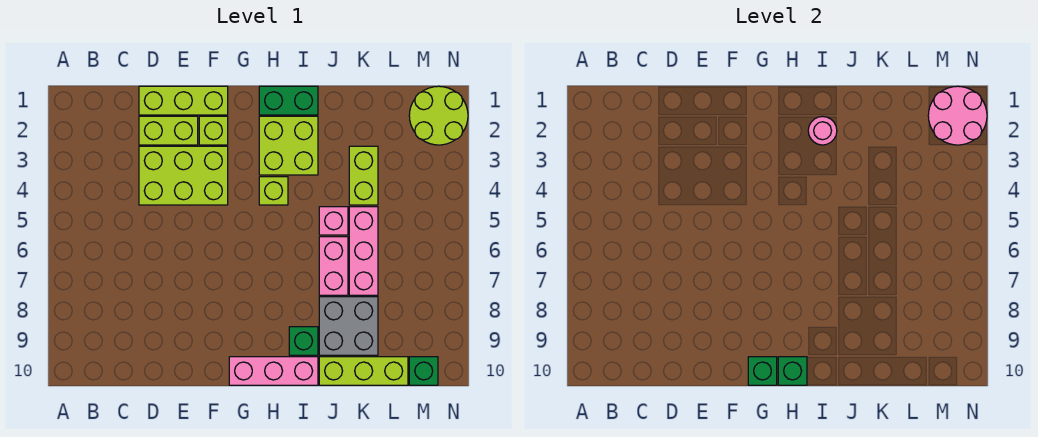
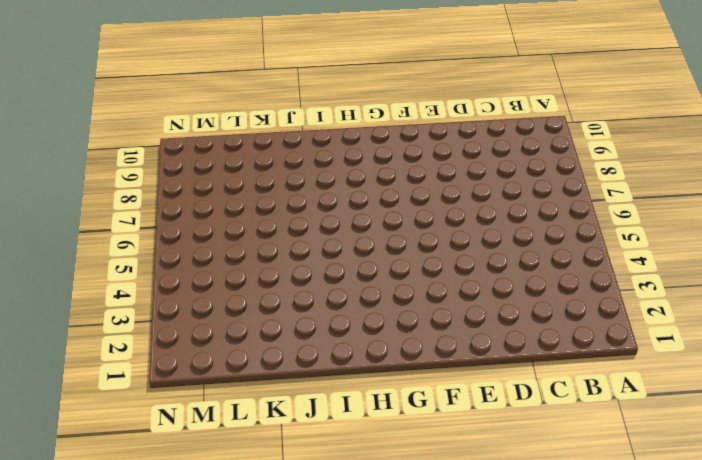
none -> lime 1x3 brick [139,86,228,115]
none -> lime 1x2 brick [139,116,198,145]
none -> lime 2x3 brick [139,146,228,205]

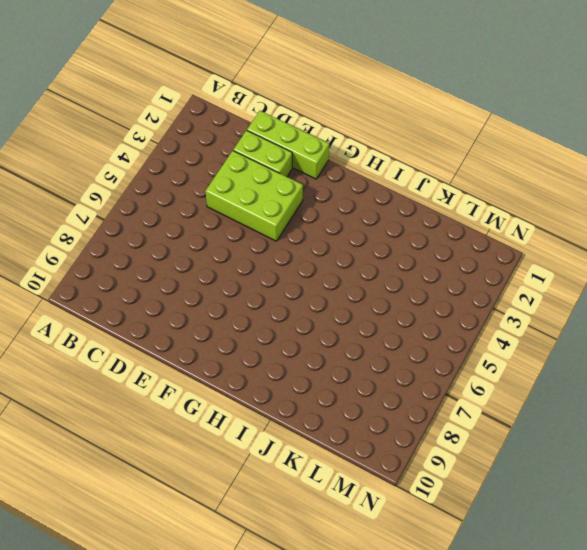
none -> lime 1x1 brick [199,116,228,145]
none -> pink 1x3 brick [229,357,318,385]
none -> green 1x2 brick [259,86,318,115]

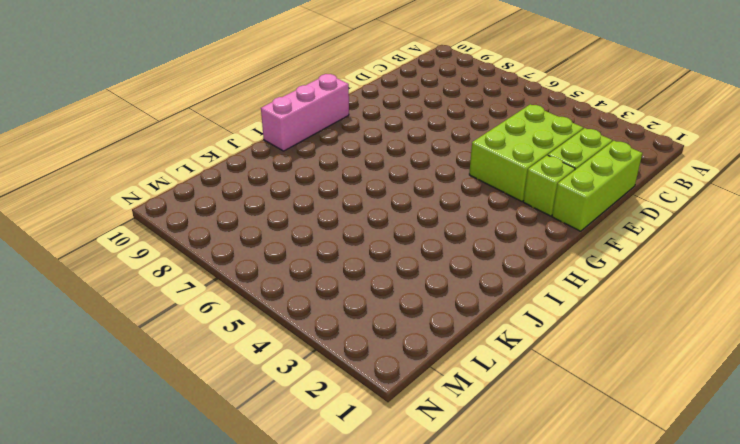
none -> green 1x2 brick [259,86,318,115]
none -> lime 2x2 brick [259,116,318,175]
none -> lime 1x1 brick [259,177,288,205]

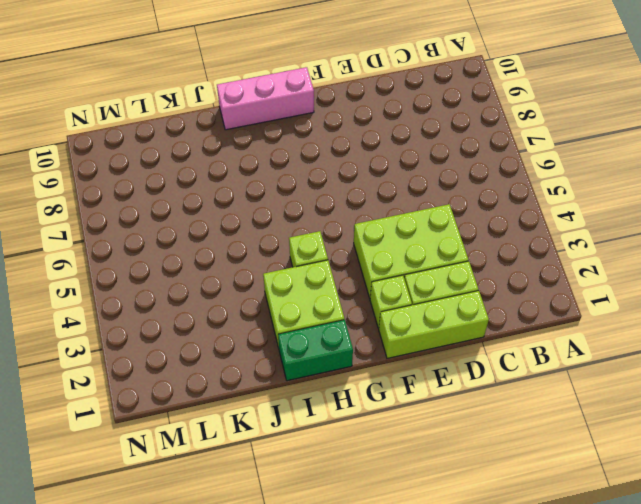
none -> green 1x1 brick [289,327,318,355]
none -> pink 1x1 brick [319,207,348,235]
none -> pink 1x2 brick [319,237,348,295]

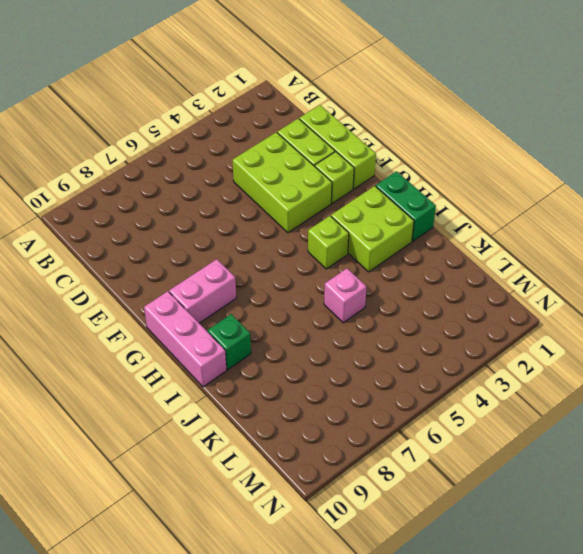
pink 1x2 brick [169,259,236,323] -> pink 1x2 brick moved to [319,237,348,295]
none -> grey 2x2 brick [319,297,378,355]
none -> lime 1x3 brick [319,357,408,385]
none -> lime 1x2 brick [349,146,378,205]

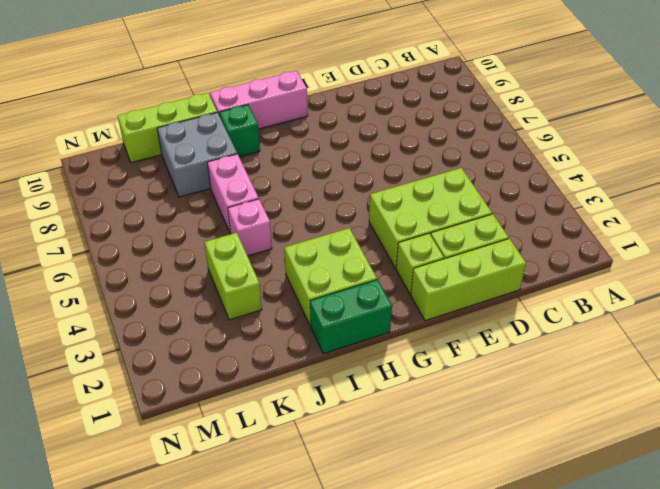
none -> lime 1x1 brick [259,177,288,205]
none -> pink 1x3 brick [349,207,378,295]
none -> lime 2x2 round brick [409,86,468,145]

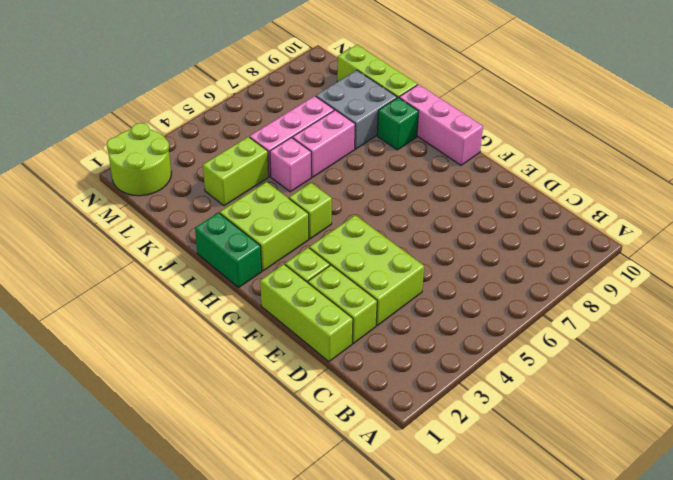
none -> green 1x1 brick [409,357,438,385]
none -> green 1x1 brick [748,357,777,385]
none -> green 1x1 brick [778,357,807,385]

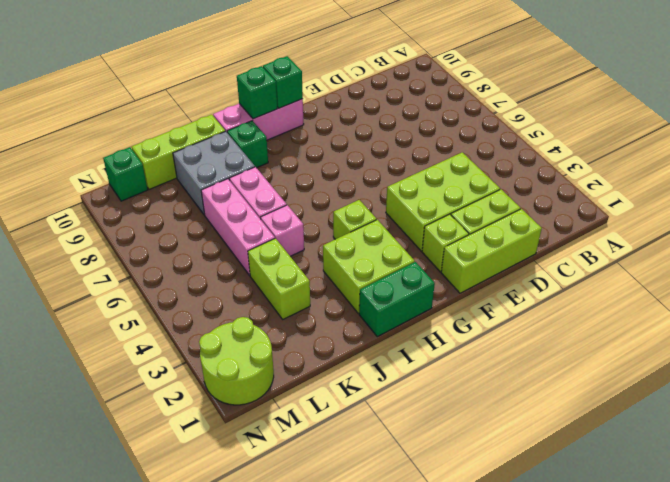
none -> pink 1x1 round brick [808,117,837,145]
none -> pink 2x2 round brick [928,86,987,145]

